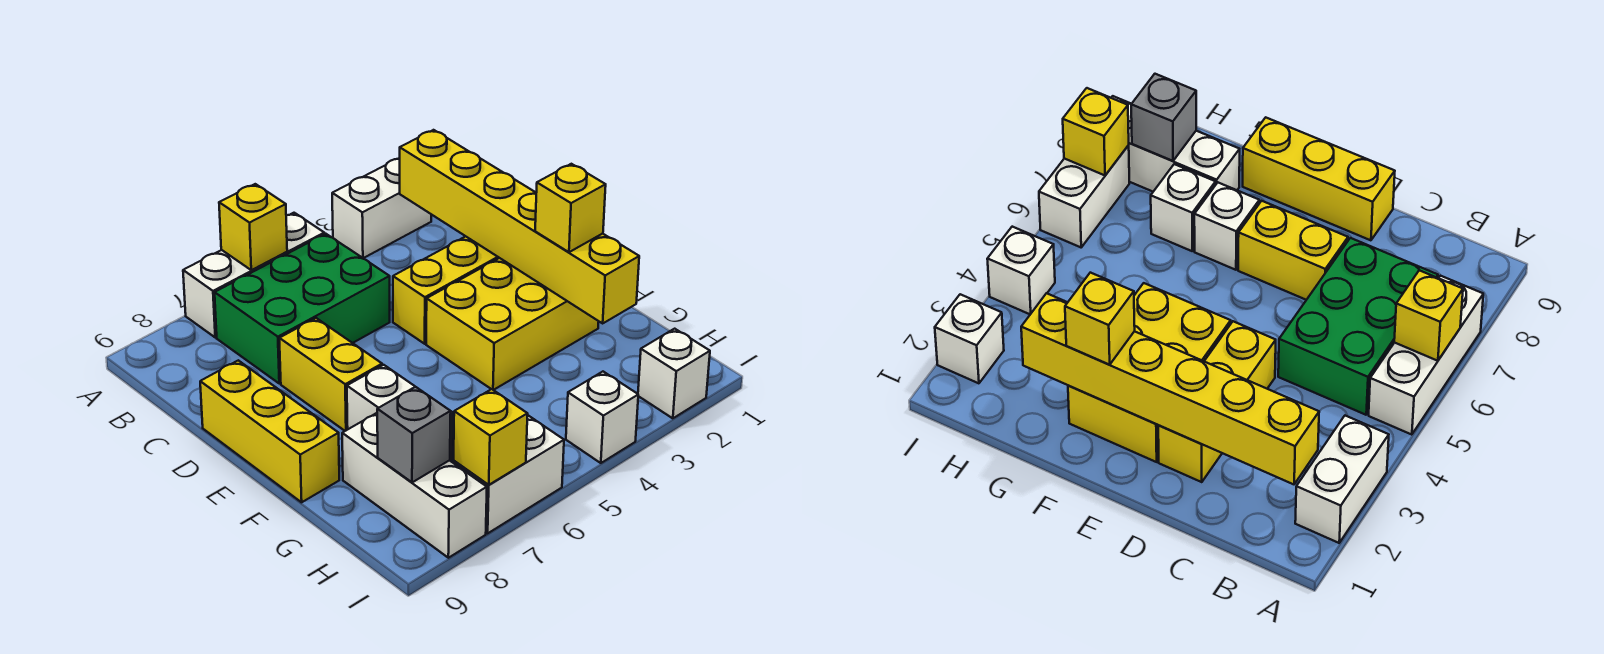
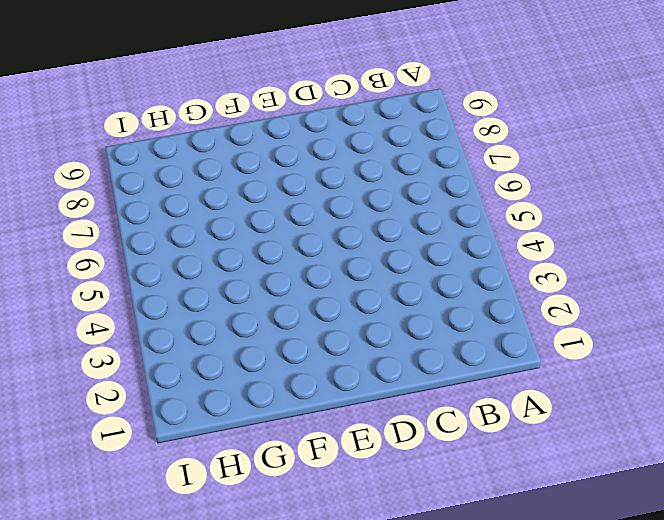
none -> white 1x2 brick [332,158,431,258]
none -> white 1x3 brick [183,213,324,337]
none -> green 2x3 brick [215,234,390,384]

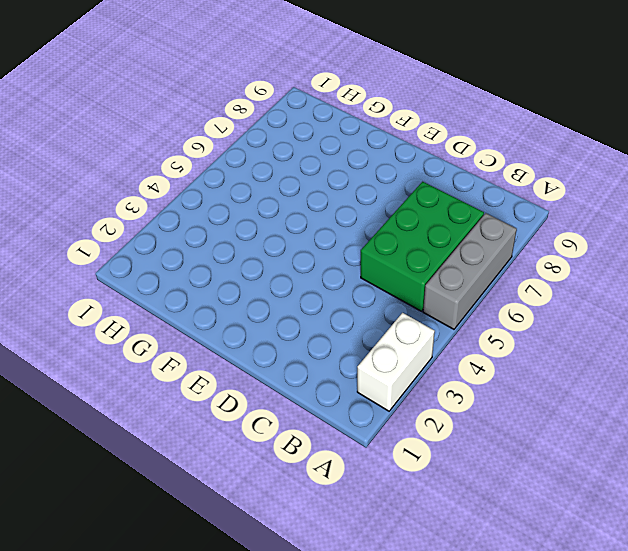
grey 1x3 brick [423,213,517,329] -> white 1x3 brick [183,213,324,337]
none -> yellow 1x3 brick [393,236,499,344]
none -> yellow 1x2 brick [279,318,382,431]
none -> yellow 1x3 brick [200,360,339,502]

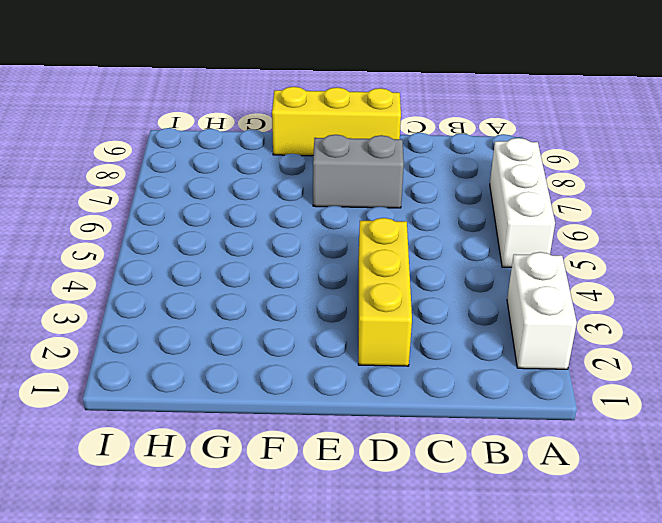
grey 1x2 brick [313,135,404,208] -> yellow 1x2 brick [279,318,382,431]
none -> green 2x3 brick [215,234,390,384]
none -> yellow 2x3 brick [426,258,599,390]
none -> white 1x1 brick [347,365,415,429]

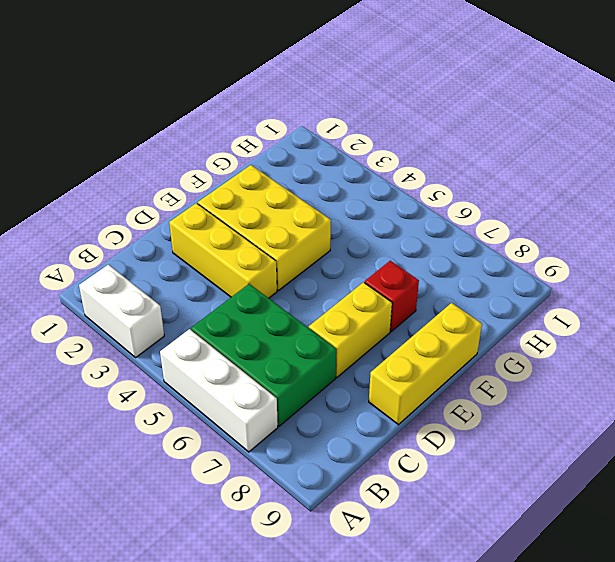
red 1x1 brick [365,261,419,332] -> white 1x1 brick [347,365,415,429]
none -> white 1x1 brick [1151,164,1216,251]
none -> white 1x3 brick [342,413,487,558]
none -> white 1x1 brick [638,329,710,418]

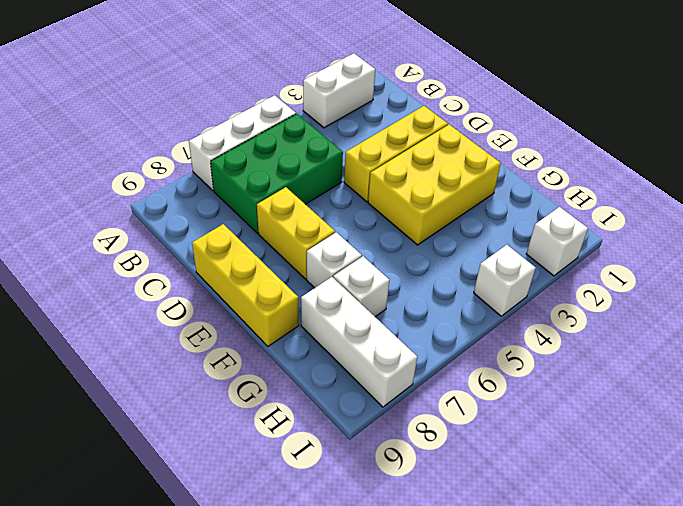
none -> white 1x2 brick [454,416,564,533]
none -> yellow 1x1 brick [219,184,287,270]
none -> yellow 1x6 brick [400,130,639,323]

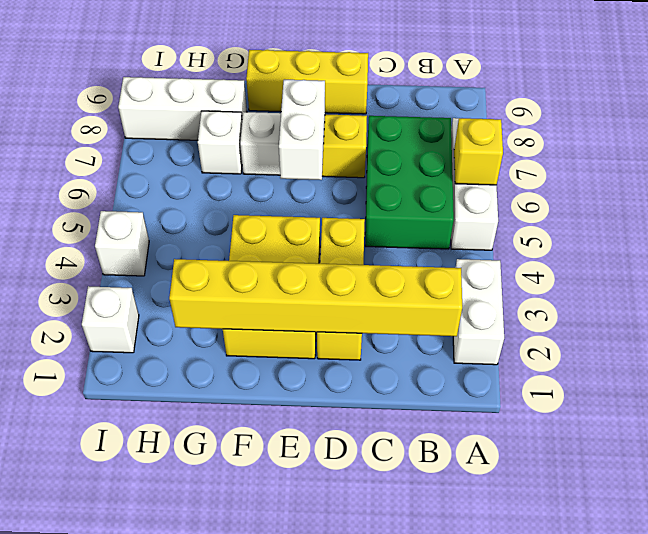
white 1x2 brick [279,80,325,180] -> white 1x2 brick moved to [454,416,564,533]
none -> grey 1x1 brick [377,387,451,482]
none -> yellow 1x1 brick [454,389,528,485]
none -> yellow 1x1 brick [535,164,606,252]

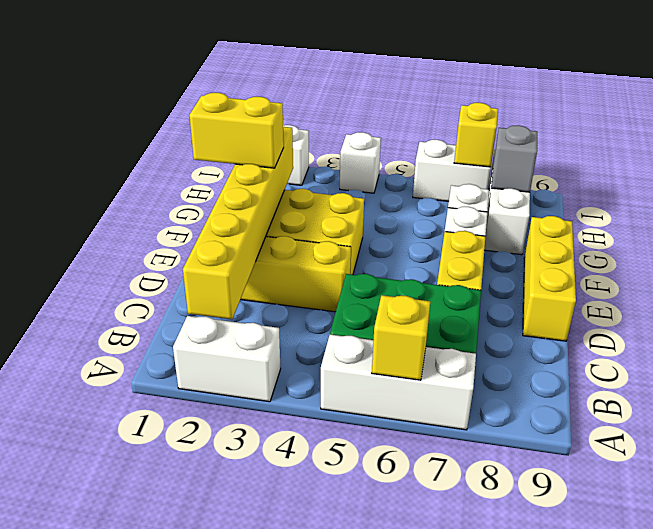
yellow 1x2 brick [189,93,284,168] -> yellow 1x1 brick [535,164,606,252]

